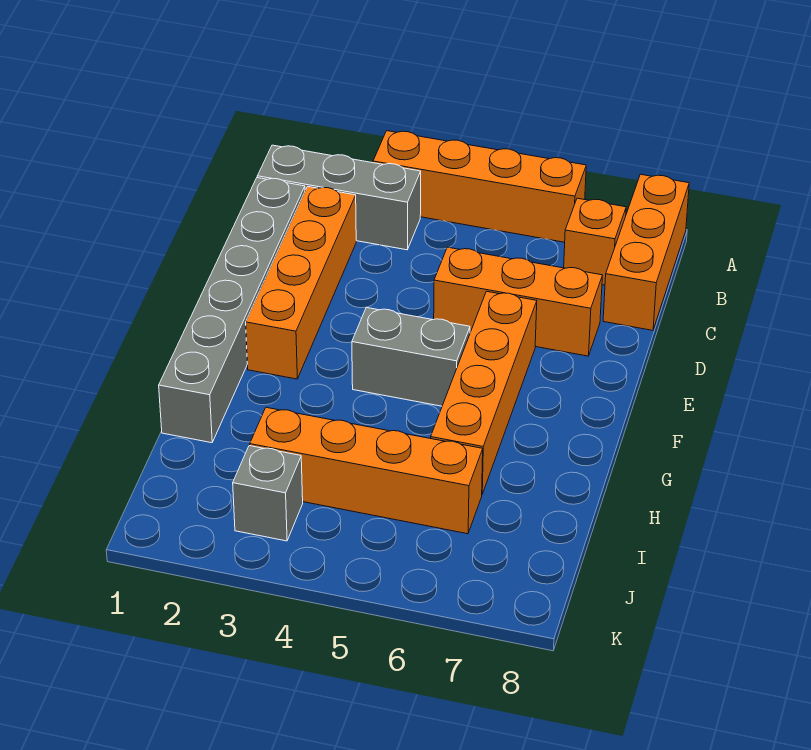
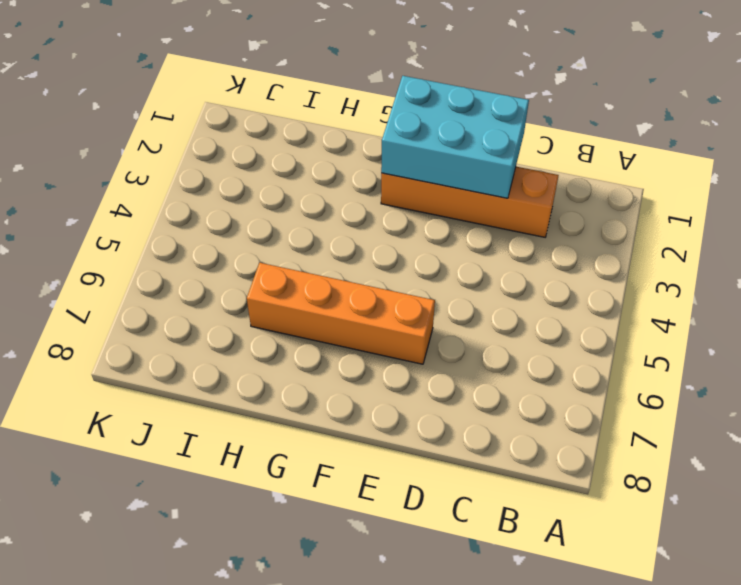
cyan 2x3 brick [381,76,529,198] -> none
none -> orange 1x4 brick [373,131,586,242]
none -> orange 1x3 brick [603,174,689,330]

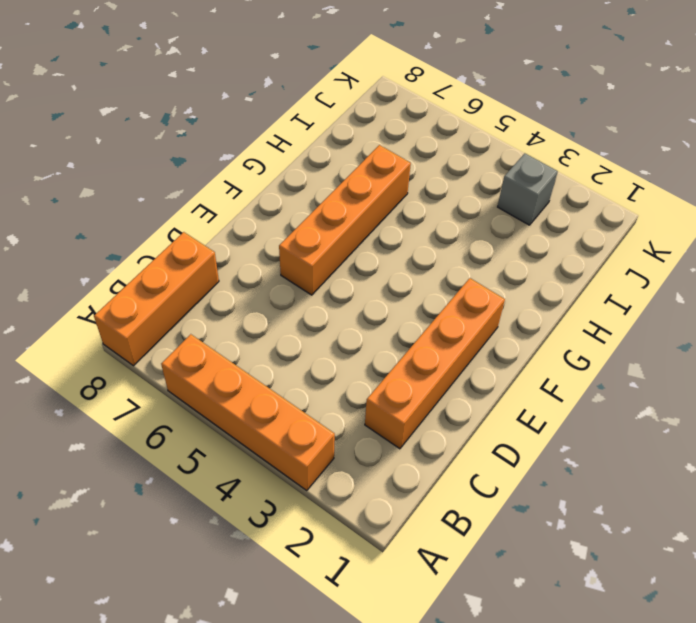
none -> grey 1x3 brick [257,145,421,250]
none -> orange 1x1 brick [564,198,626,285]

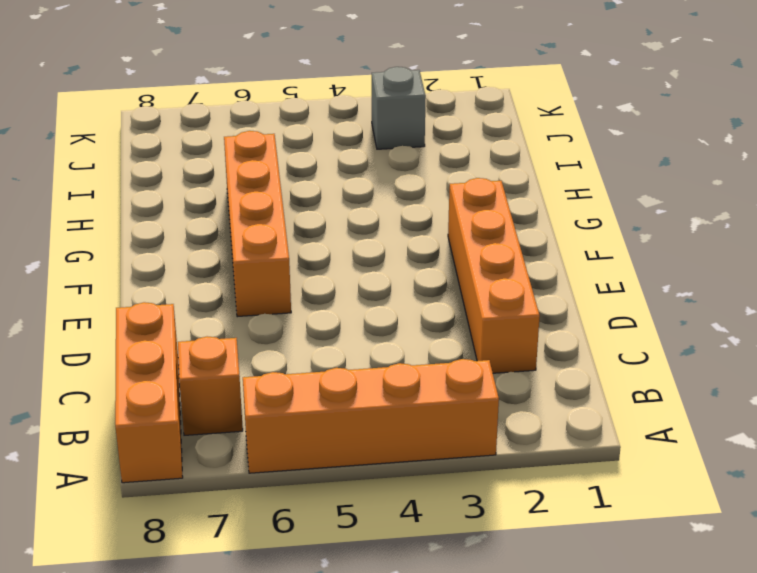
none -> grey 1x3 brick [257,145,421,250]
none -> grey 1x6 brick [159,178,305,443]

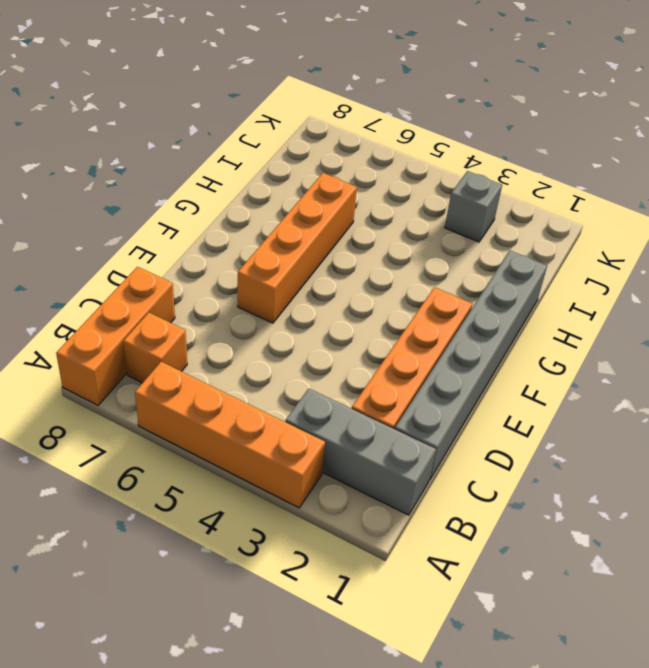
none -> orange 1x3 brick [434,247,603,356]
none -> grey 1x2 brick [352,308,470,406]

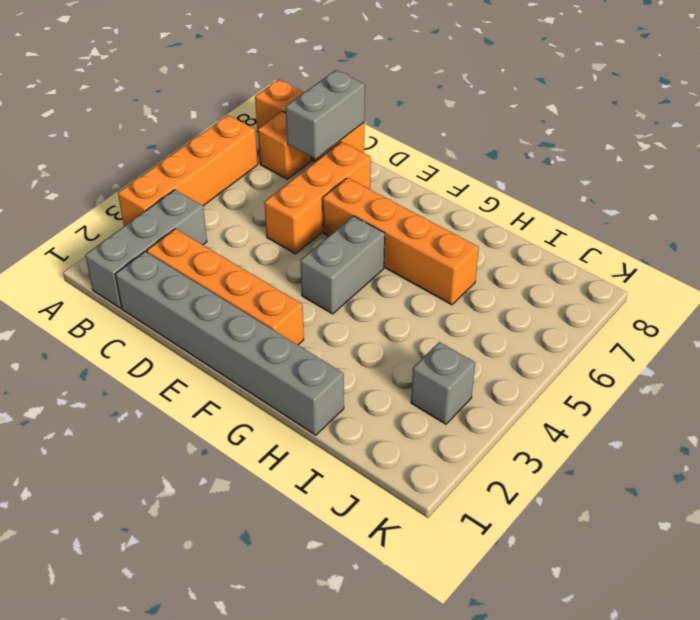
grey 1x2 brick [286,70,365,159] -> none
none -> orange 1x4 brick [250,407,483,534]

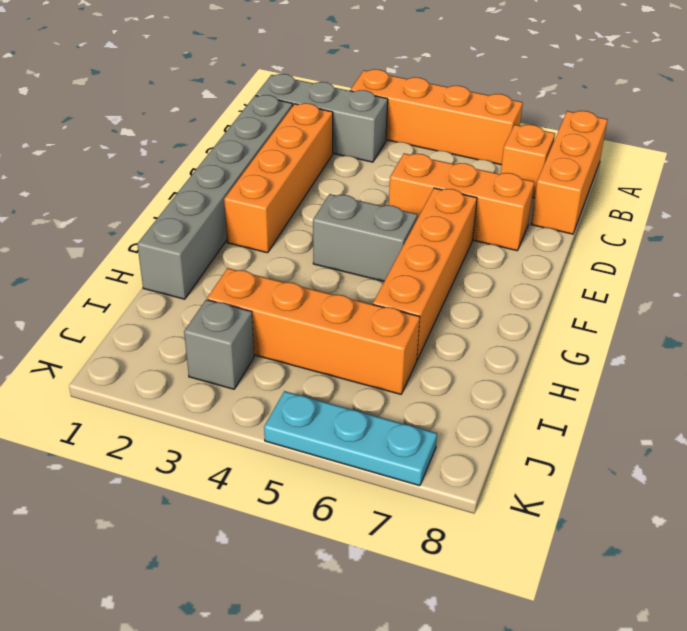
cyan 1x3 plate [264,391,437,486] -> none

